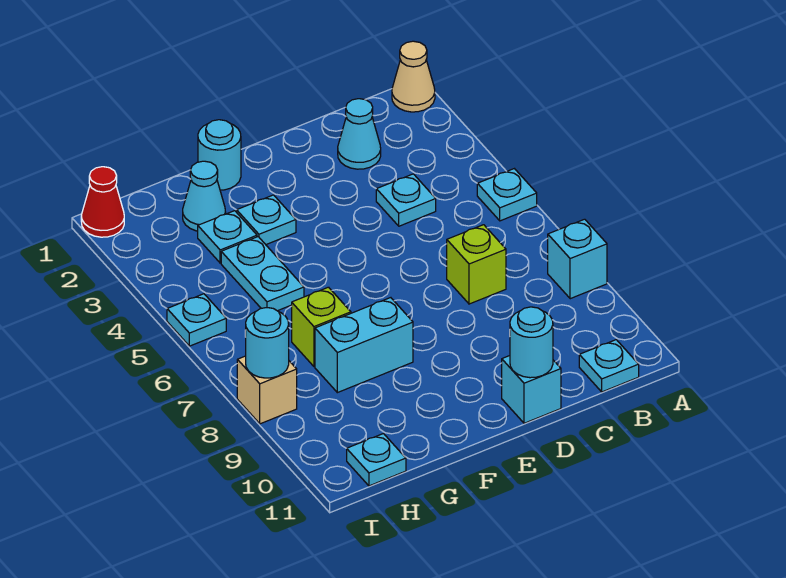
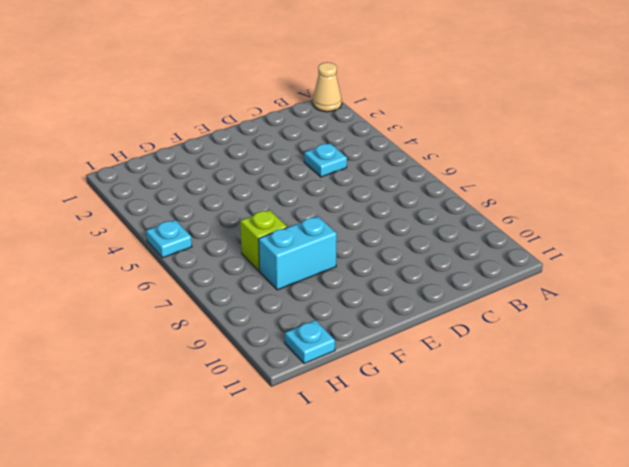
none -> cyan 1x1 plate [477,169,537,221]
none -> cyan 1x1 brick [548,219,607,299]
none -> cyan 1x1 plate [579,340,639,392]

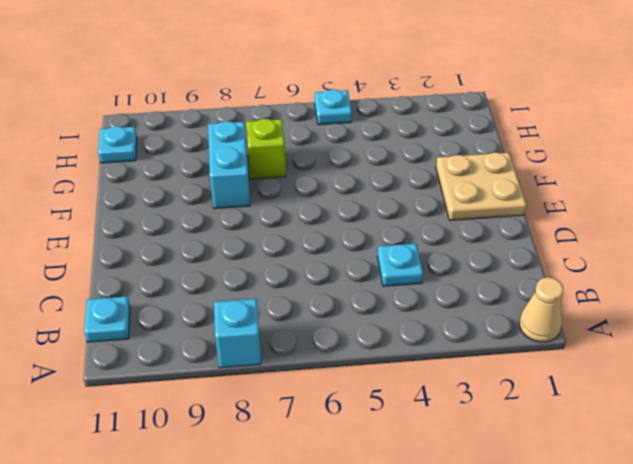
tan 2x2 plate [436,152,526,220] -> cyan 1x1 round brick [198,120,241,190]
none -> cyan 1x1 plate [477,169,537,221]
none -> cyan 1x1 cone [338,99,381,169]
none -> lime 1x1 brick [447,225,506,304]

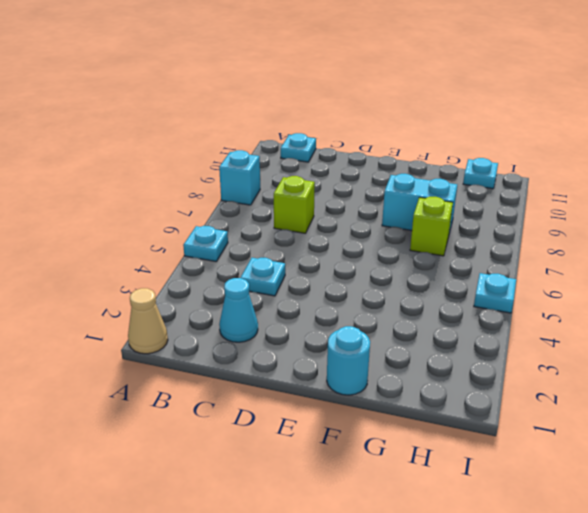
none -> cyan 1x1 brick [502,356,561,423]
none -> cyan 1x1 plate [237,195,296,244]
none -> cyan 1x1 cone [183,161,226,231]

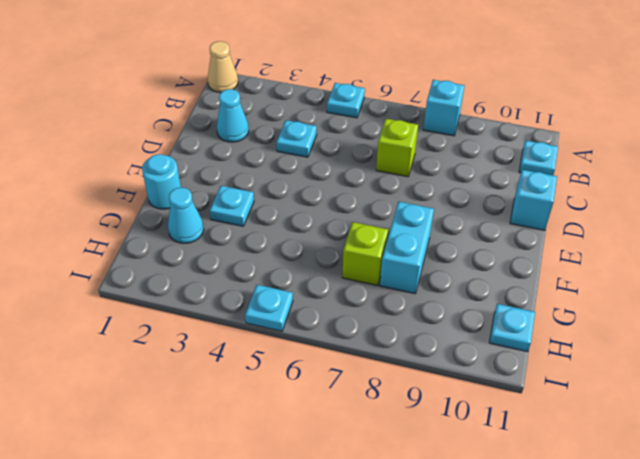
none -> cyan 1x1 plate [198,211,257,263]
none -> cyan 1x2 plate [221,237,304,311]
none -> red 1x1 cone [81,167,124,237]

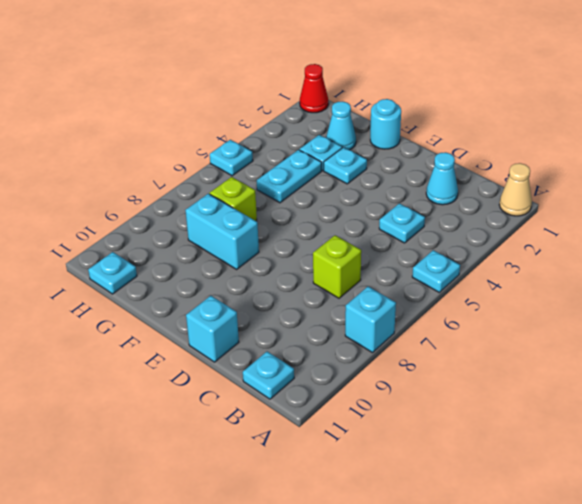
none -> tan 1x1 brick [237,356,297,424]
none -> cyan 1x1 round brick [510,307,553,378]
none -> cyan 1x1 round brick [245,308,289,378]

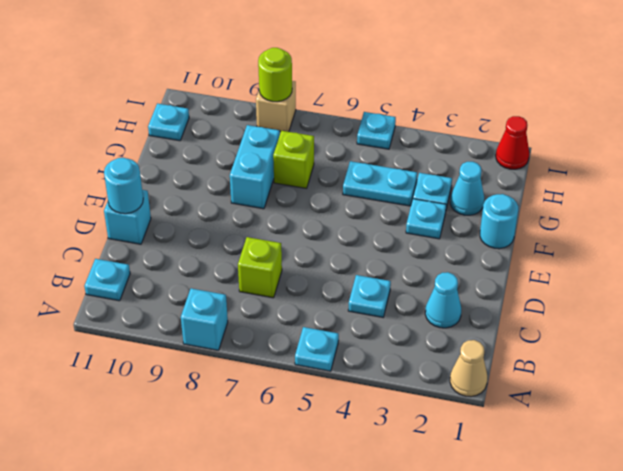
lime 1x1 round brick [258,48,292,102] -> cyan 1x1 round brick [245,308,289,378]

